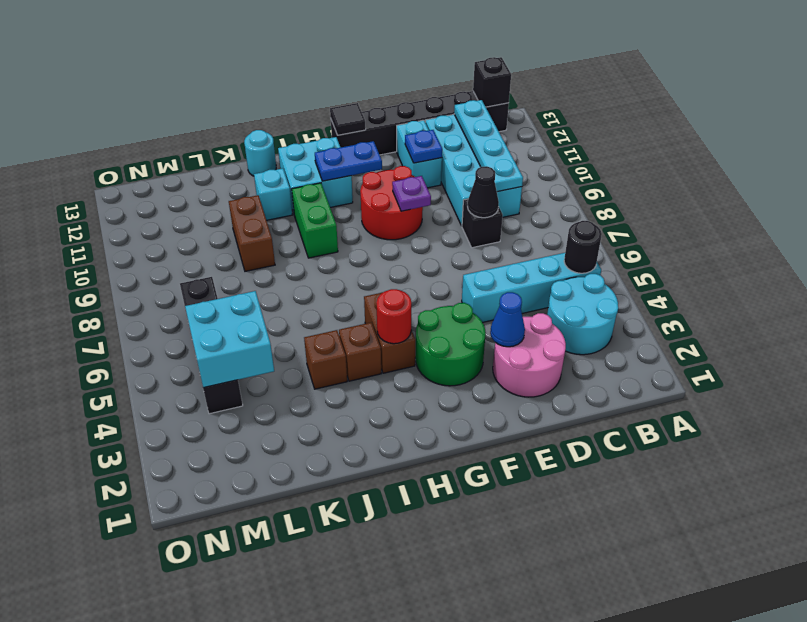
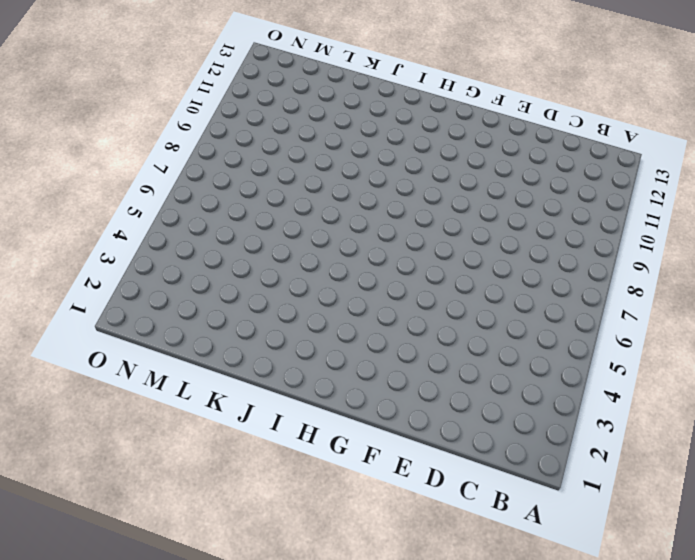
none -> cyan 2x2 round brick [547,274,618,355]
none -> cyan 1x4 brick [462,253,601,322]
none -> black 1x6 brick [331,91,509,155]

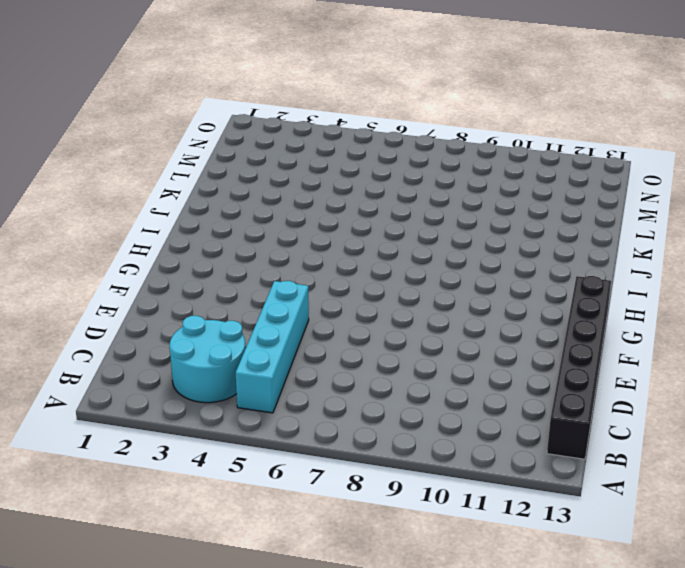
none -> cyan 2x4 brick [425,115,522,226]
none -> pink 2x2 round brick [493,313,566,397]
none -> black 1x1 brick [462,199,503,248]

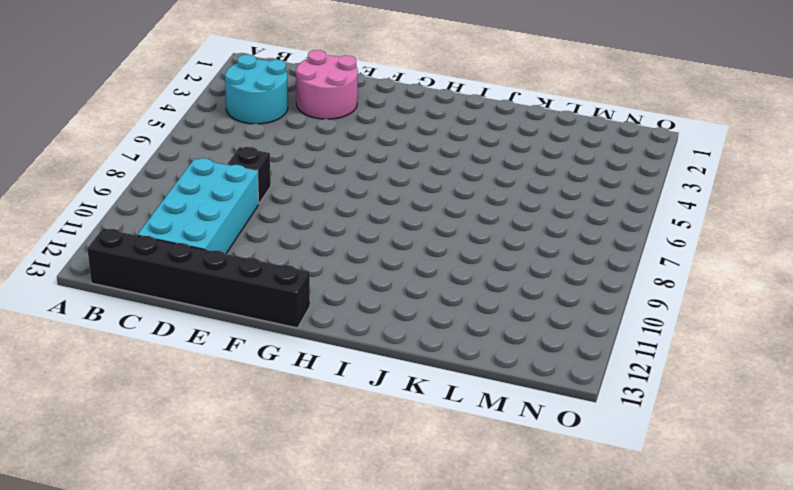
none -> cyan 1x4 brick [462,253,601,322]
none -> cyan 1x2 brick [397,120,442,188]
none -> green 2x2 round brick [415,303,486,386]

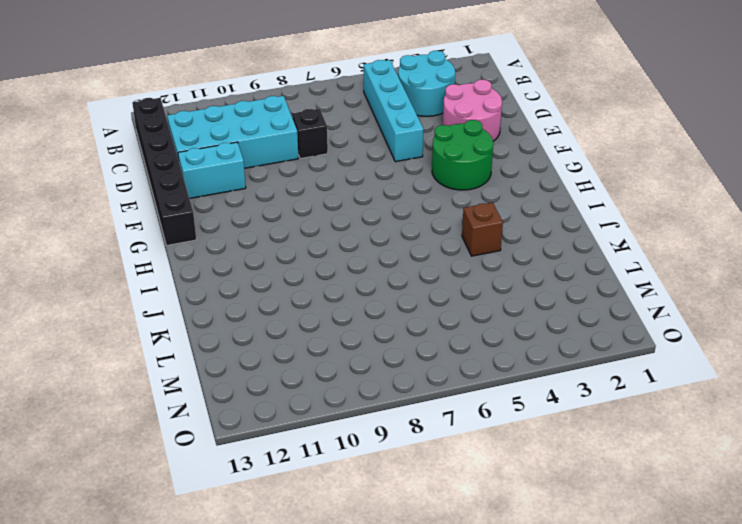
none -> red 2x2 round brick [360,166,423,240]
none -> brown 1x2 brick [364,292,415,373]
none -> cyan 2x2 brick [278,137,353,213]

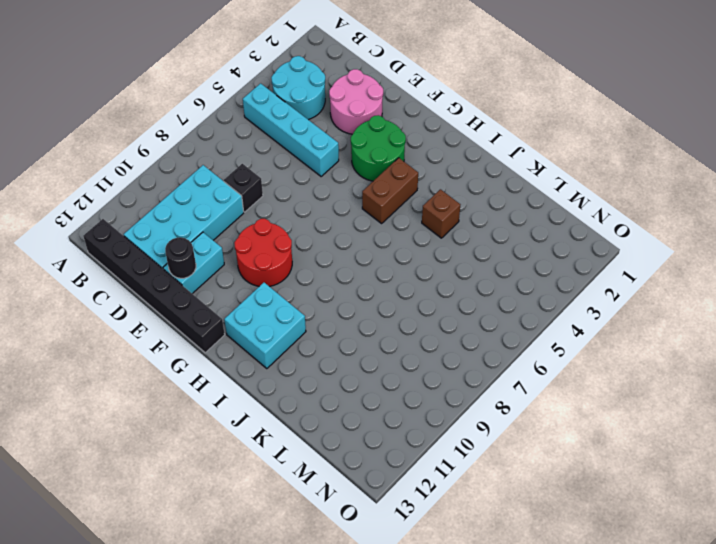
black 1x1 round brick [165,237,196,278] -> black 1x1 round brick moved to [564,221,602,273]
none -> brown 1x1 brick [339,322,381,381]
none -> green 1x2 brick [292,183,338,258]
none -> cyan 1x1 brick [254,168,292,220]

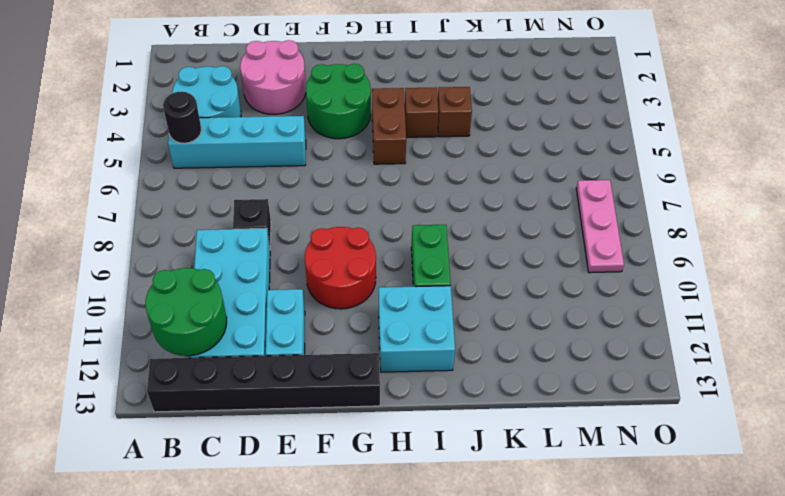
green 2x2 round brick [145,268,227,356] -> cyan 1x4 plate [454,100,523,192]
pink 1x3 plate [576,180,624,273] -> none
none -> cyan 1x1 brick [254,168,292,220]
none -> cyan 1x1 round brick [244,130,276,176]
none -> brown 1x2 brick [229,195,275,271]

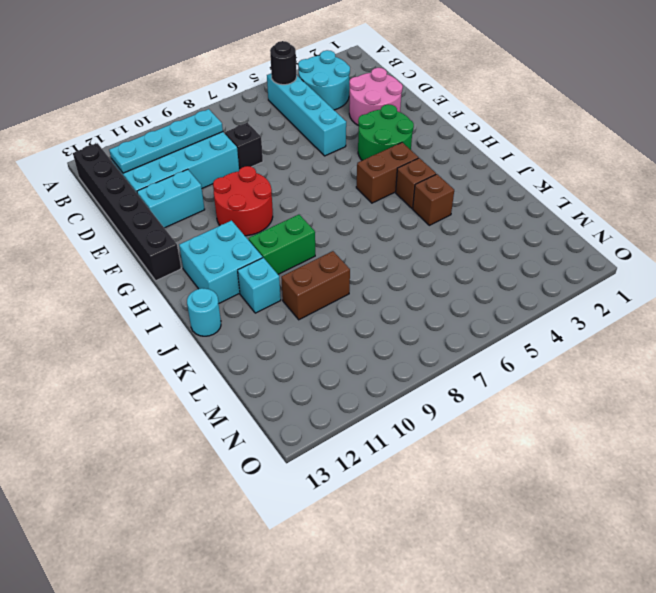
none -> black 1x4 brick [180,277,243,414]
none -> black 1x1 brick [473,57,511,107]
none -> black 1x1 cone [468,166,499,218]

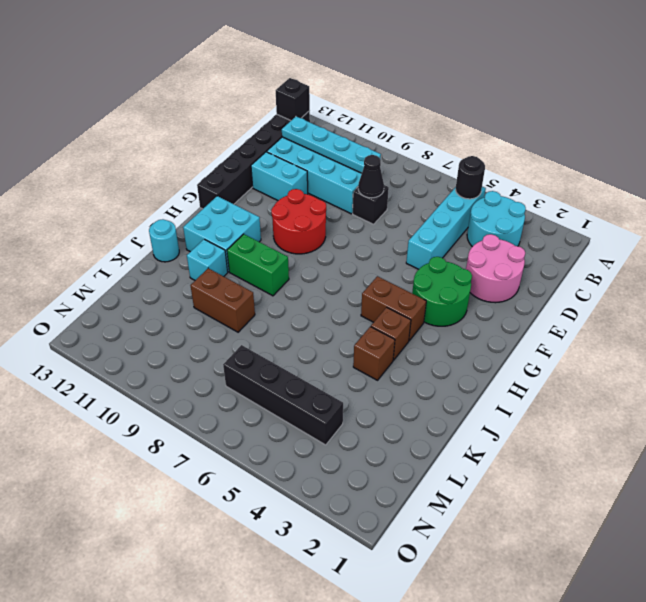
none -> blue 1x1 cone [490,292,525,347]
none -> blue 1x1 plate [405,130,442,163]
none -> purple 1x1 plate [392,176,431,211]

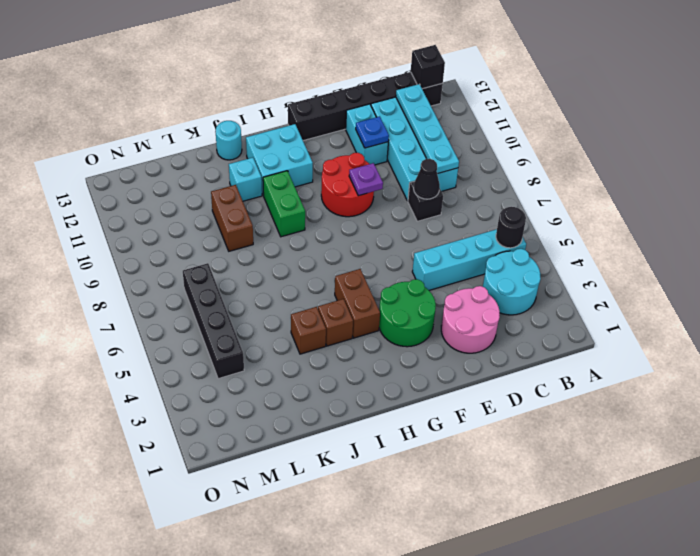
none -> blue 1x1 cone [490,292,525,347]
none -> blue 1x2 plate [315,141,382,181]
none -> black 1x1 tile [330,103,366,135]

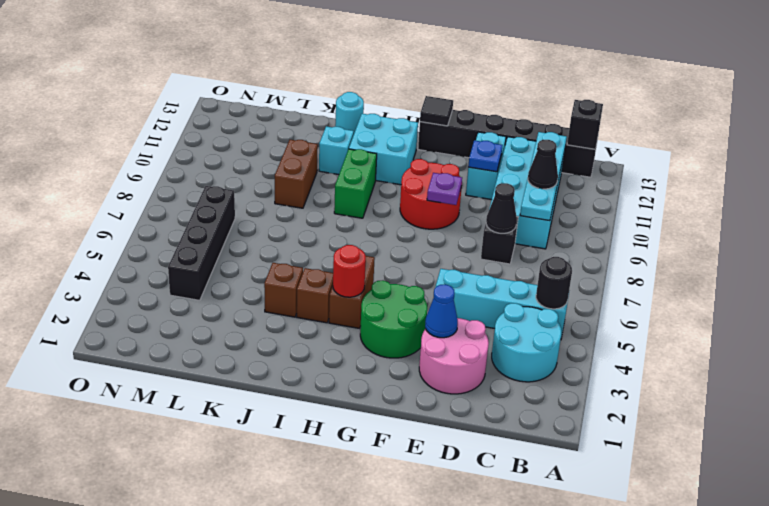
black 1x1 cone [528,140,558,189] -> none
none -> blue 1x2 plate [315,141,382,181]
none -> cyan 2x2 brick [185,291,274,388]

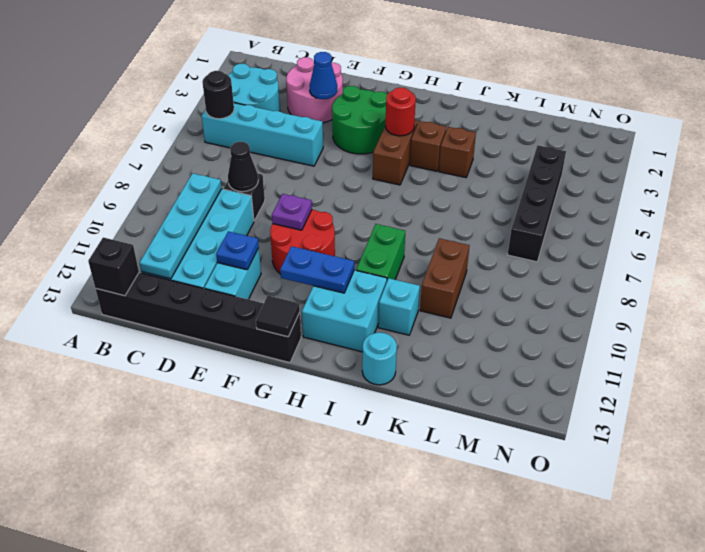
none -> cyan 2x2 brick [185,291,274,388]

